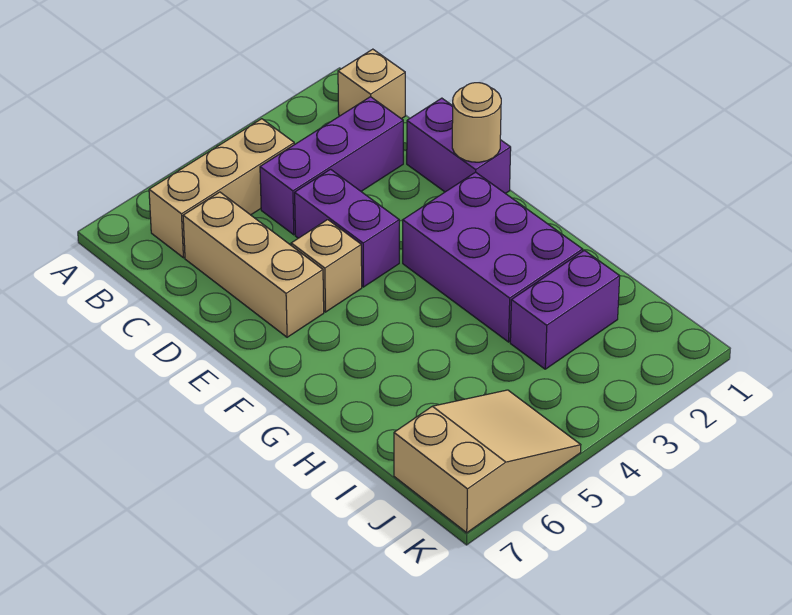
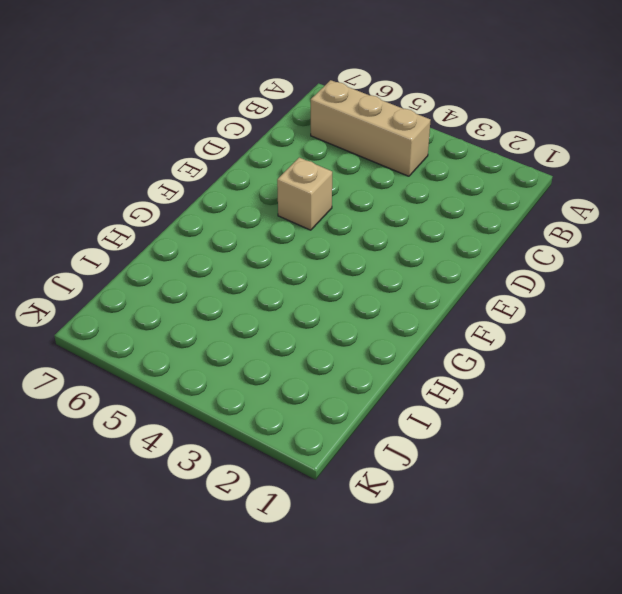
none -> tan 1x1 brick [338,49,405,119]
none -> purple 1x3 brick [260,97,403,235]

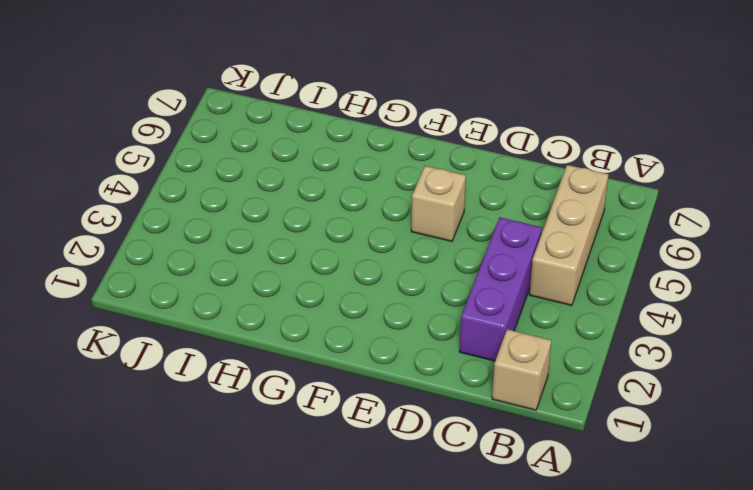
none -> tan 1x3 brick [183,192,324,337]
none -> purple 1x2 brick [407,98,511,194]

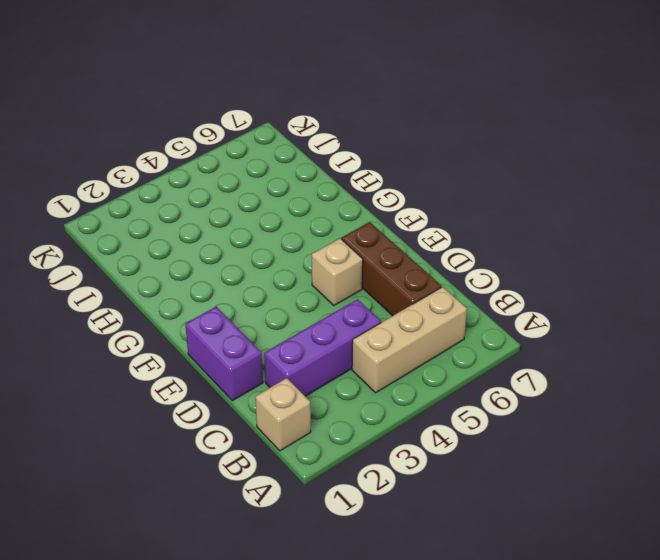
brown 1x3 brick [342,222,441,316] -> tan 1x3 brick [183,192,324,337]
none -> purple 1x2 brick [295,169,399,287]
none -> purple 2x3 brick [403,172,583,342]

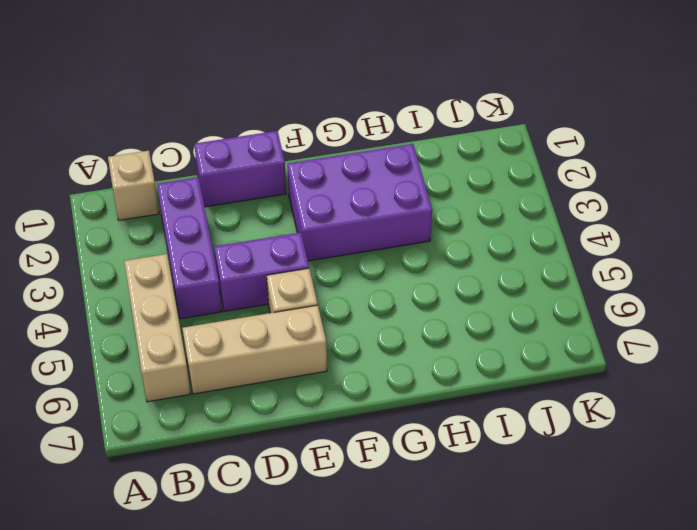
none -> purple 1x2 brick [510,250,620,369]
none -> tan 2x3 slope [394,390,581,533]

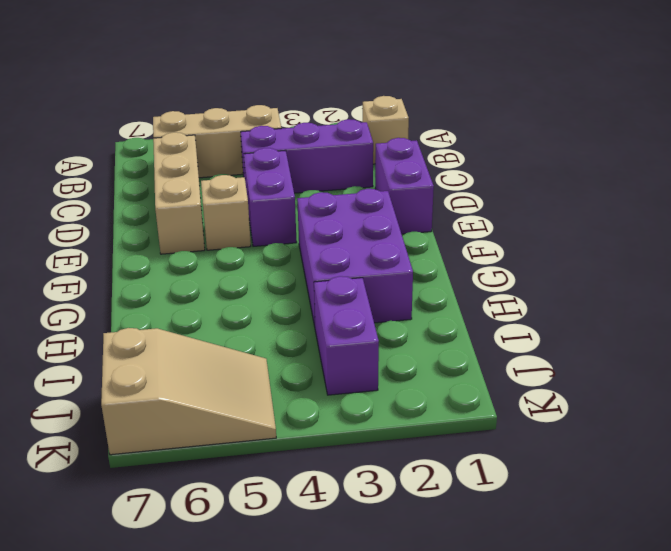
purple 1x2 brick [314,276,379,395] -> purple 1x2 brick turned to [510,250,620,369]
none -> tan 1x1 round brick [452,83,501,162]

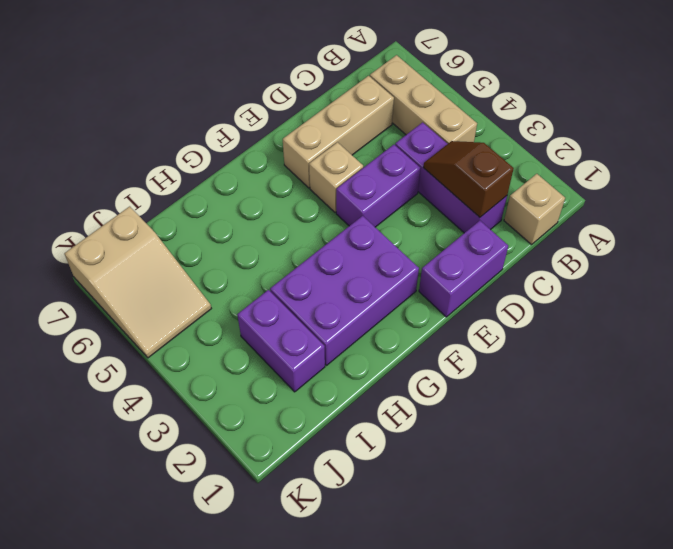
brown 1x2 slope [423,141,514,217] -> none
none -> tan 1x1 round brick [452,83,501,162]

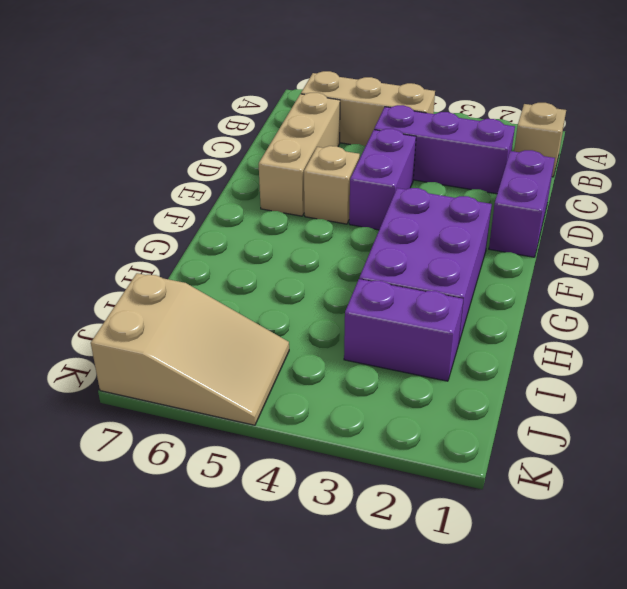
none -> tan 1x1 round brick [452,83,501,162]

